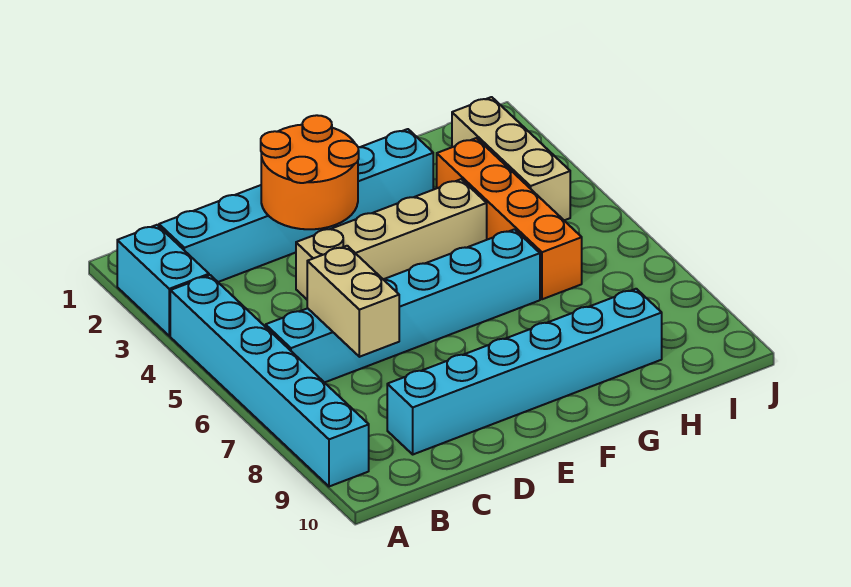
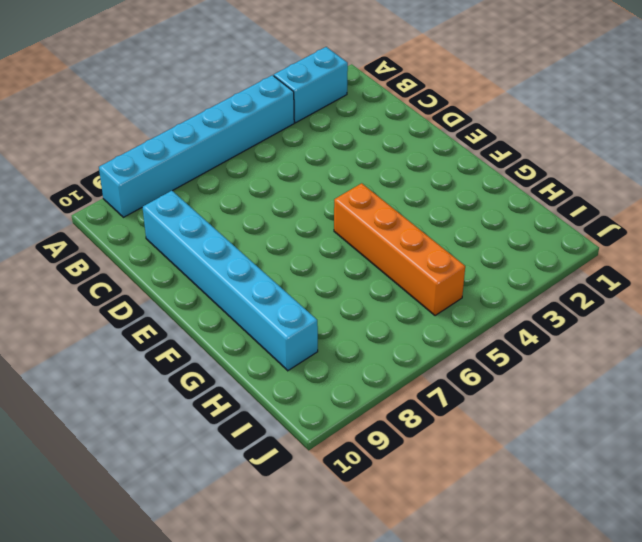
orange 1x4 brick [334,183,465,316] -> orange 1x4 brick turned to [437,138,582,299]
none -> cyan 1x6 brick [159,129,433,282]
none -> cyan 1x6 brick [266,229,540,383]

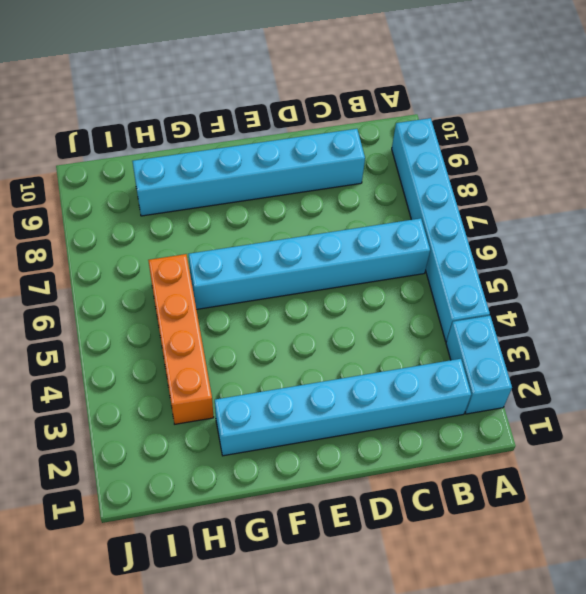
none -> tan 1x4 brick [296,179,487,299]
none -> tan 1x3 brick [452,97,570,220]

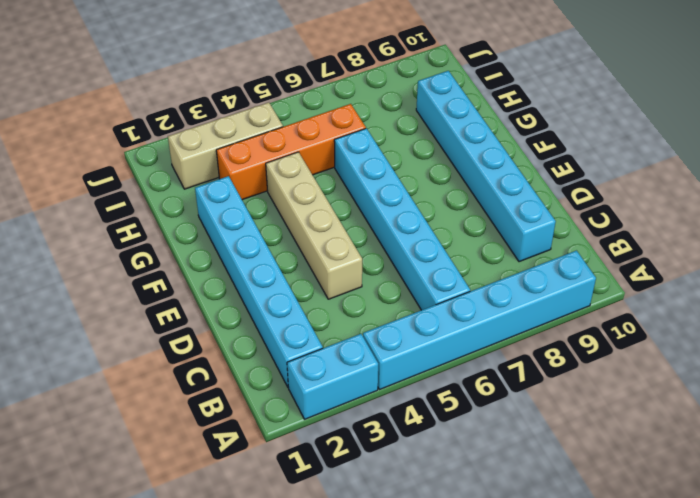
none -> tan 1x2 brick [307,246,399,357]
none -> orange 2x2 round brick [261,115,359,229]

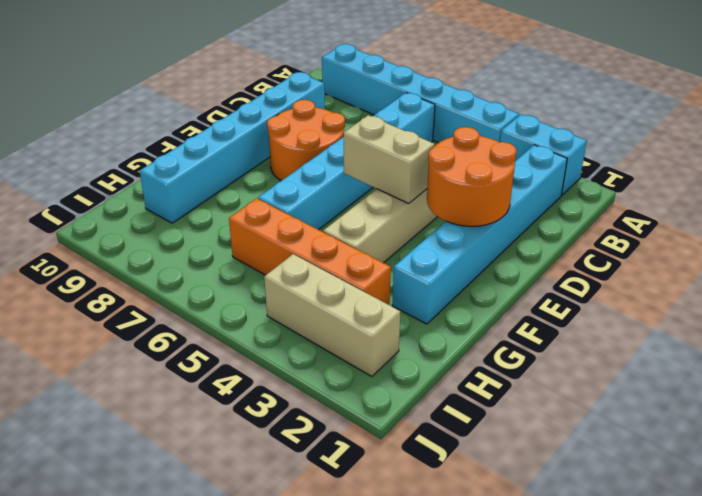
orange 2x2 round brick [267,100,345,181] -> none
tan 1x2 brick [344,115,435,203] -> tan 1x2 brick moved to [307,246,399,357]

